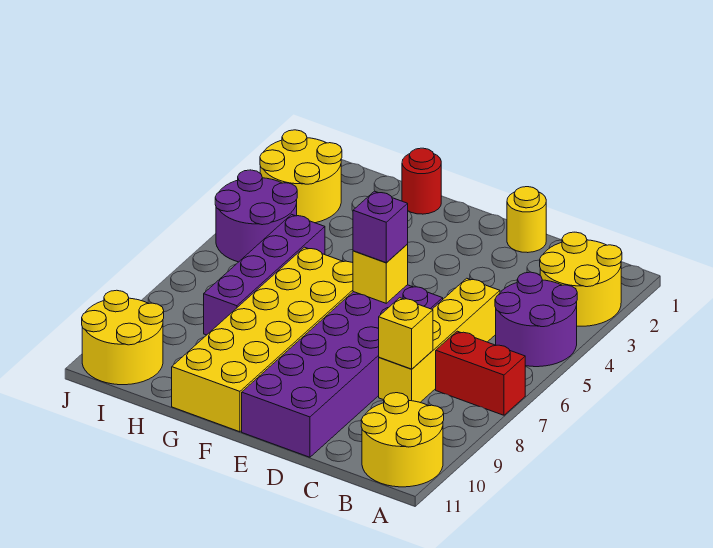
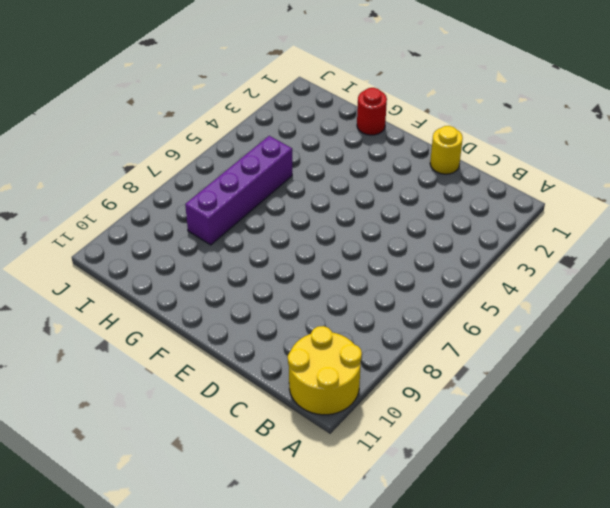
none -> yellow 2x2 round brick [540,232,622,326]
none -> purple 2x2 round brick [495,272,577,367]
none -> red 1x2 brick [436,331,525,415]

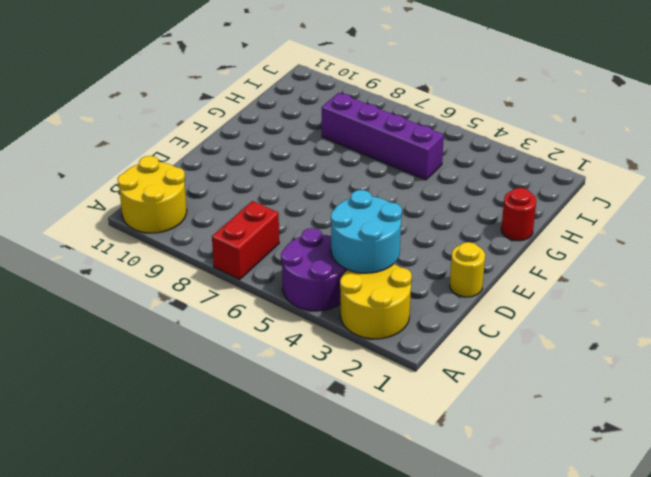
cyan 2x2 round brick [331,190,402,273] -> none
none -> yellow 1x4 brick [379,278,500,402]
none -> purple 2x6 brick [242,285,443,457]
none -> yellow 2x6 brick [172,247,353,432]

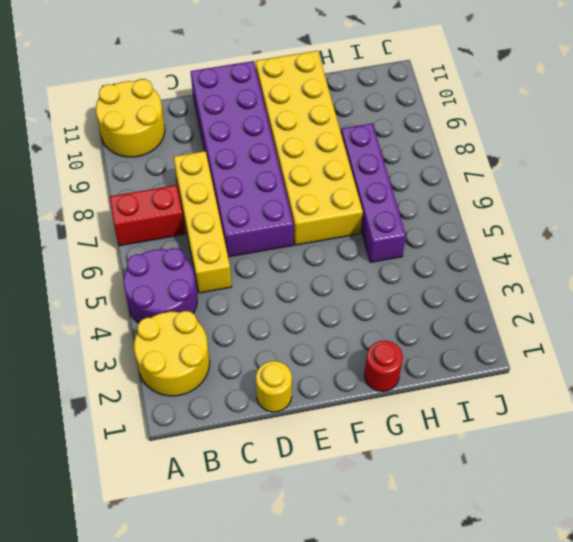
none -> yellow 2x2 round brick [260,130,342,223]
none -> purple 2x2 round brick [215,170,297,262]
none -> yellow 2x2 round brick [82,290,164,385]

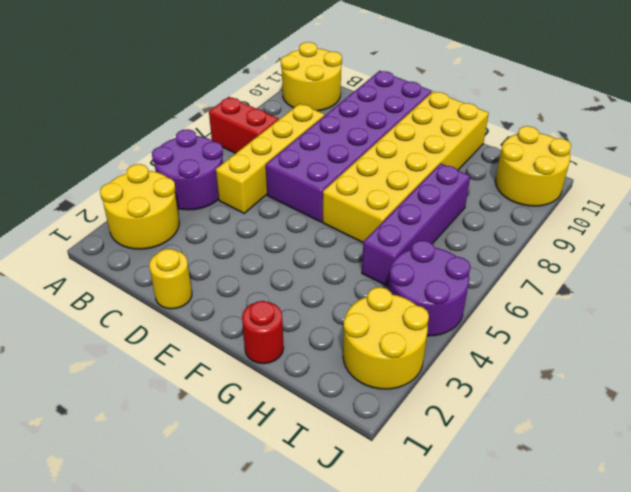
none -> yellow 1x1 brick [379,298,433,369]
none -> yellow 1x1 brick [353,244,408,303]
none -> purple 1x1 brick [353,191,408,263]

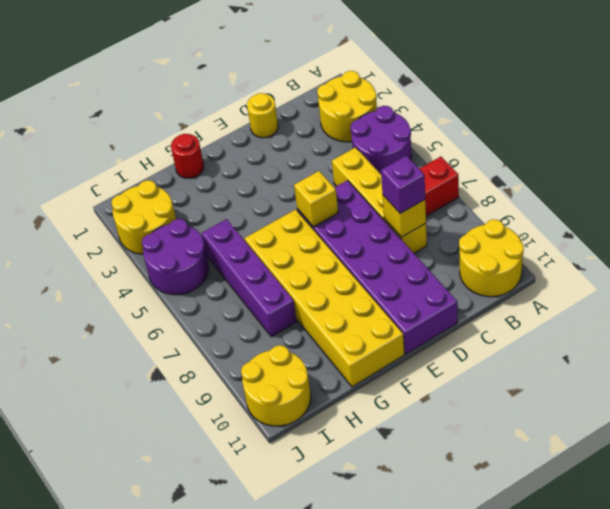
purple 1x1 brick [381,156,425,213] -> purple 1x1 brick moved to [353,191,408,263]

